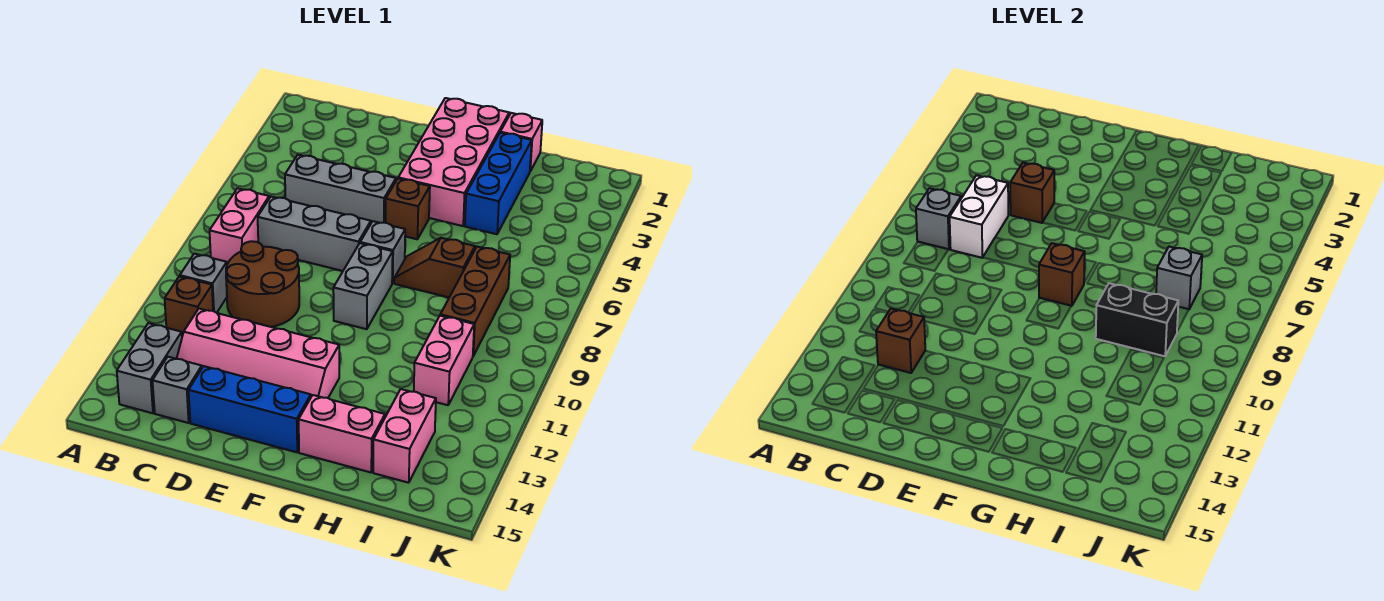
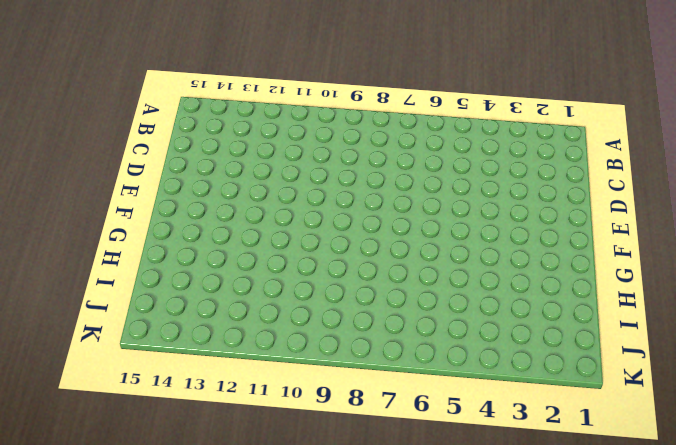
none -> pink 1x2 brick [210,188,269,264]
none -> grey 1x1 brick [180,254,227,313]
none -> brown 1x1 brick [165,276,213,336]

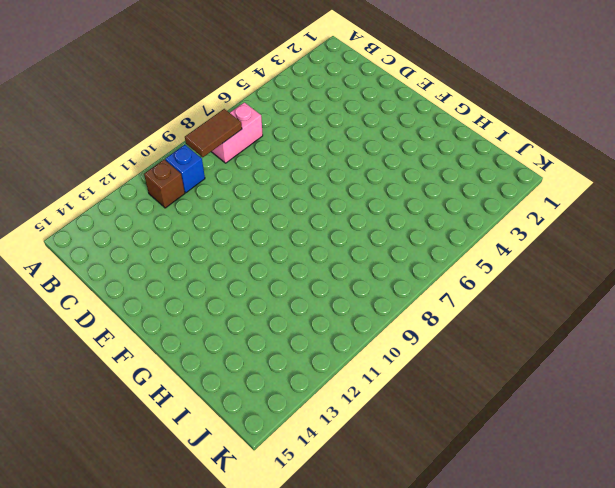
brown 1x2 tile [185,109,242,157] -> none
blue 1x1 brick [165,145,205,193] -> grey 1x1 brick [180,254,227,313]
none -> grey 1x2 brick [117,323,182,413]
none -> grey 1x3 brick [285,155,396,223]
none -> grey 1x3 brick [258,197,371,271]

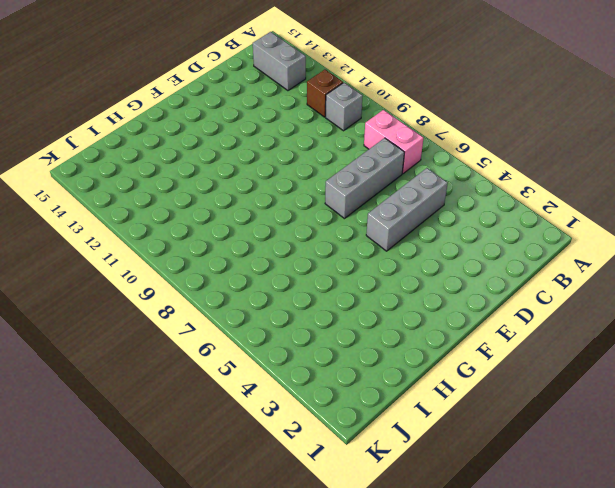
none -> brown 2x2 round brick [226,241,299,327]
none -> pink 2x4 slope [177,309,339,398]
none -> grey 1x1 brick [152,357,202,423]

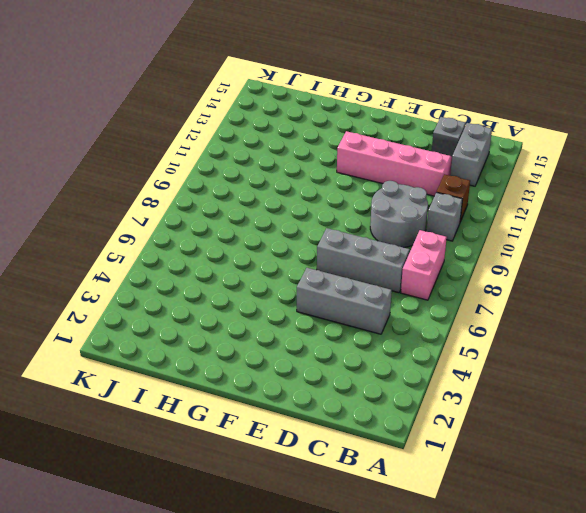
grey 2x2 round brick [370,181,428,247] -> brown 2x2 round brick [226,241,299,327]
none -> blue 1x3 brick [189,366,311,452]
none -> pink 2x4 brick [398,98,509,226]
none -> brown 1x1 brick [386,179,430,239]

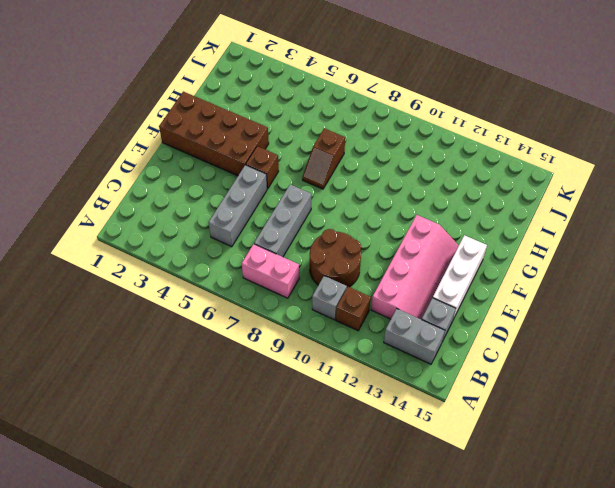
white 1x3 brick [433,235,487,319] -> blue 1x3 brick [189,366,311,452]
brown 2x4 brick [159,92,269,176] -> pink 2x4 brick [398,98,509,226]
none -> grey 1x1 brick [360,221,405,283]
none -> grey 1x2 brick [333,243,393,329]
none -> pink 1x2 brick [299,395,385,472]

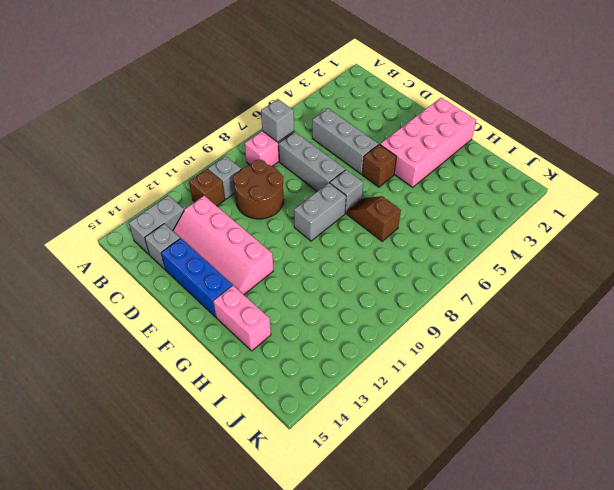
none -> pink 1x1 brick [500,113,542,171]
none -> blue 1x3 brick [465,133,532,234]
none -> brown 1x3 brick [440,247,510,356]

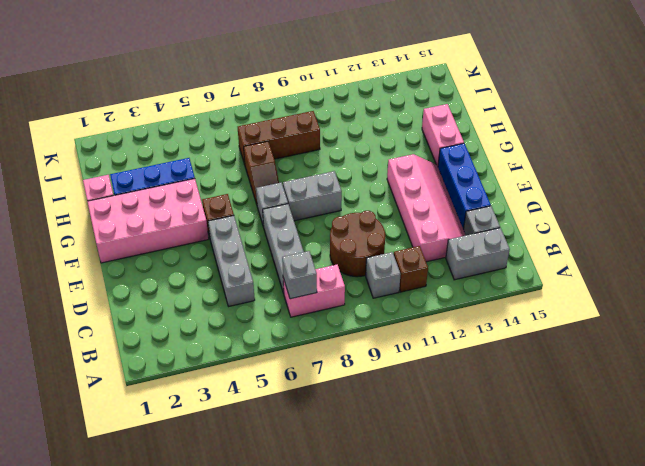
none -> pink 1x2 brick [414,316,474,405]
none -> pink 1x2 brick [373,389,436,483]
none -> white 1x2 brick [950,175,1008,258]

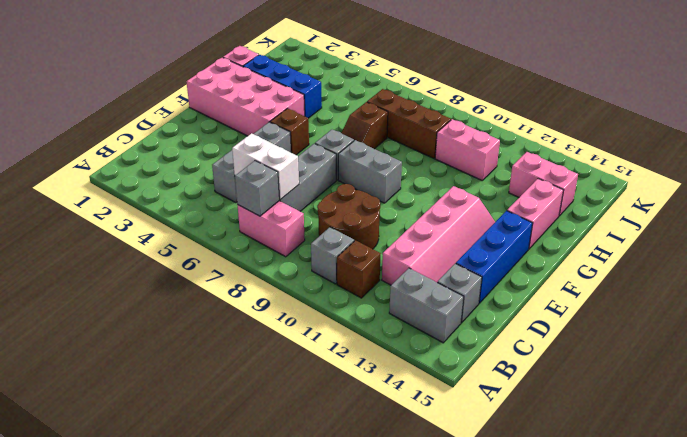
none -> brown 1x1 brick [876,309,925,373]
none -> brown 1x1 brick [1010,163,1054,223]
none -> brown 1x1 brick [1039,243,1085,306]

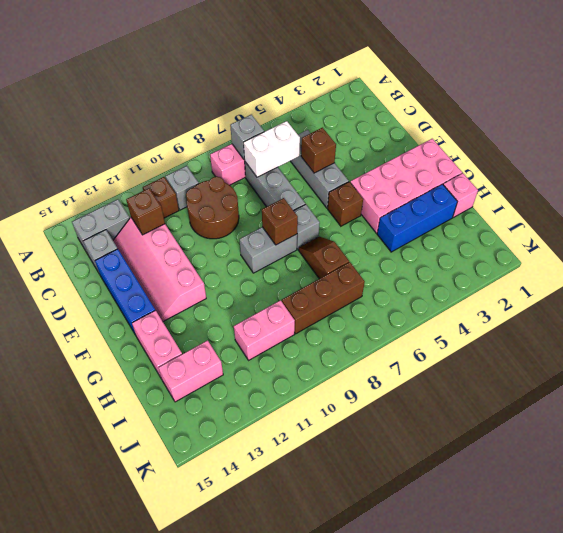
none -> black 1x2 brick [1096,283,1178,356]
none -> grey 1x1 brick [1156,247,1202,309]

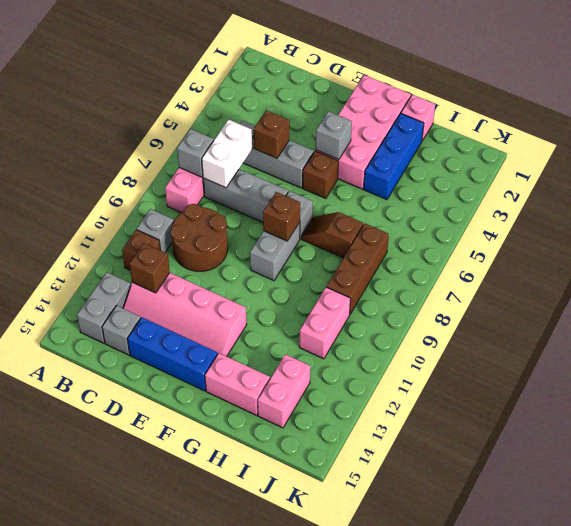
grey 1x1 brick [316,111,352,160] -> grey 1x1 brick moved to [1156,247,1202,309]
none -> black 1x2 brick [1096,283,1178,356]

